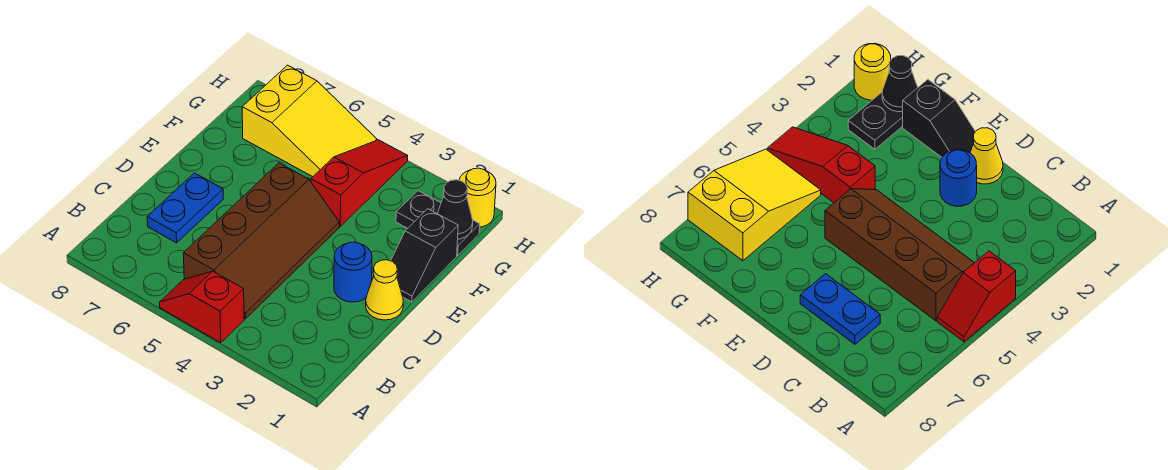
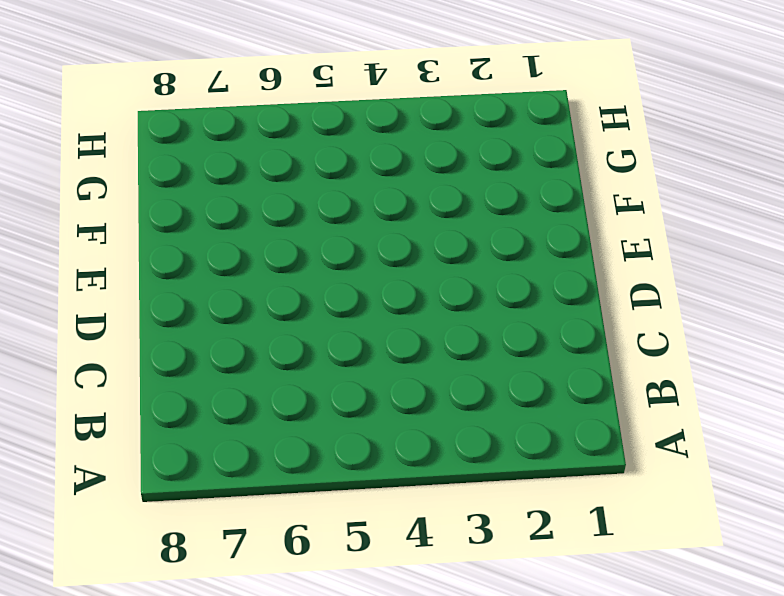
none -> red 1x2 slope [160,271,244,343]
none -> brown 2x4 slope [183,163,339,319]

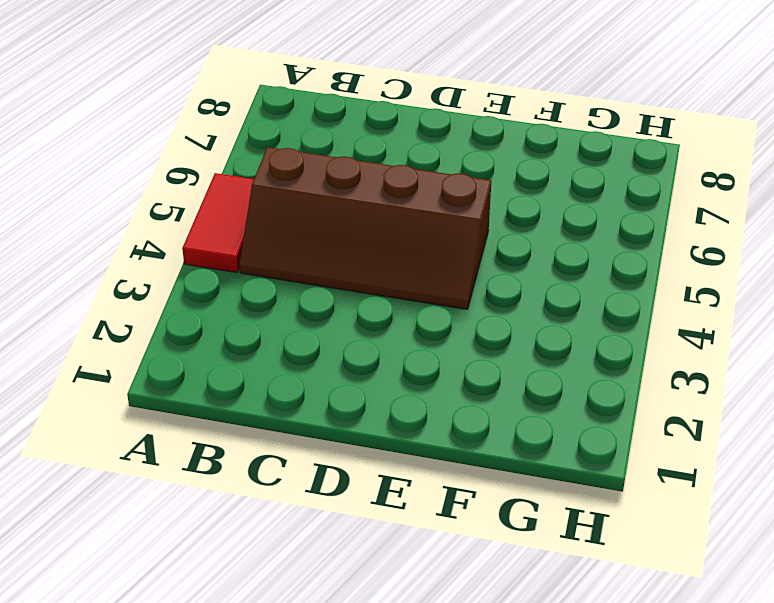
red 1x2 tile [182,173,254,273] -> red 1x2 slope [160,271,244,343]
none -> blue 1x2 plate [147,173,223,243]
none -> yellow 1x1 cone [366,260,403,320]

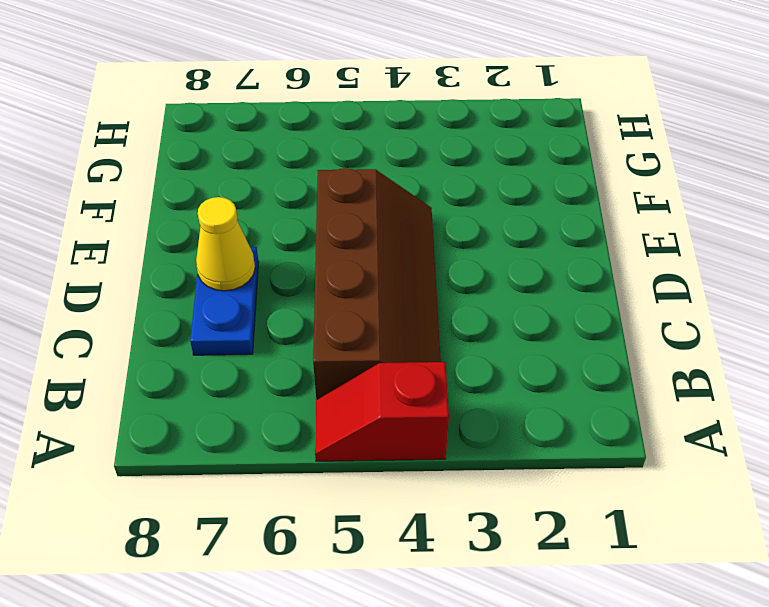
yellow 1x1 cone [196,197,255,291] -> yellow 1x1 cone moved to [366,260,403,320]
none -> blue 1x1 round brick [334,242,372,302]
none -> black 1x2 slope [391,209,458,302]

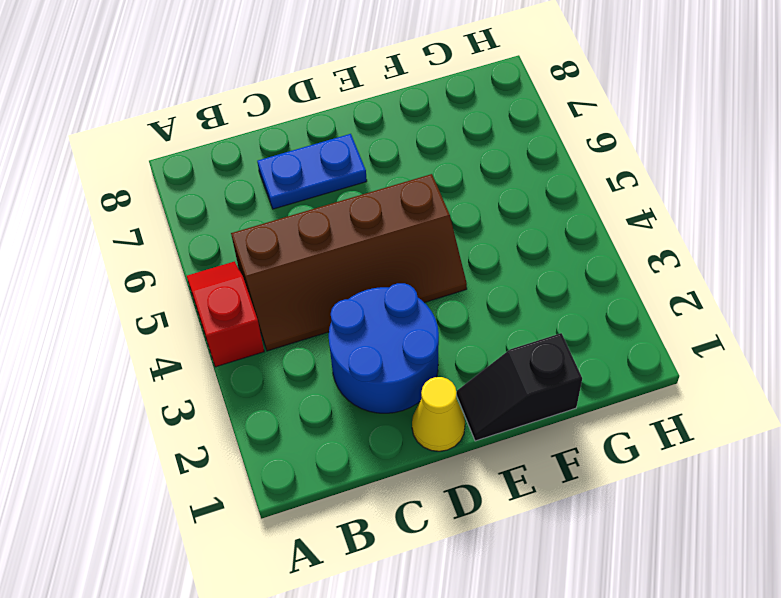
blue 2x2 round brick [329,283,439,413] -> blue 1x1 round brick [334,242,372,302]
none -> red 1x3 slope [311,140,408,226]
none -> black 1x2 plate [396,191,480,255]

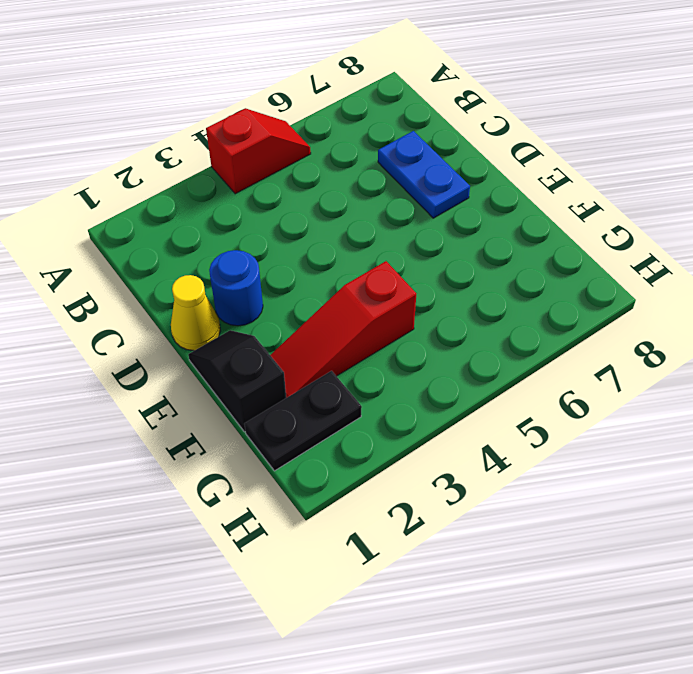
red 1x3 slope [270,261,416,398] -> red 1x3 slope turned to [311,140,408,226]
none -> brown 2x4 slope [183,163,339,319]
none -> yellow 2x3 slope [242,65,377,177]

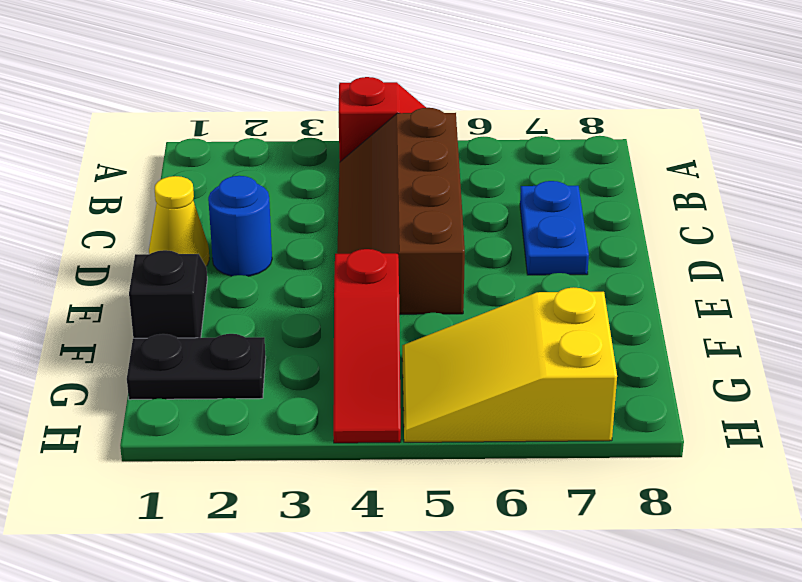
none -> yellow 1x1 round brick [459,168,496,227]
none -> black 1x1 cone [437,180,473,239]

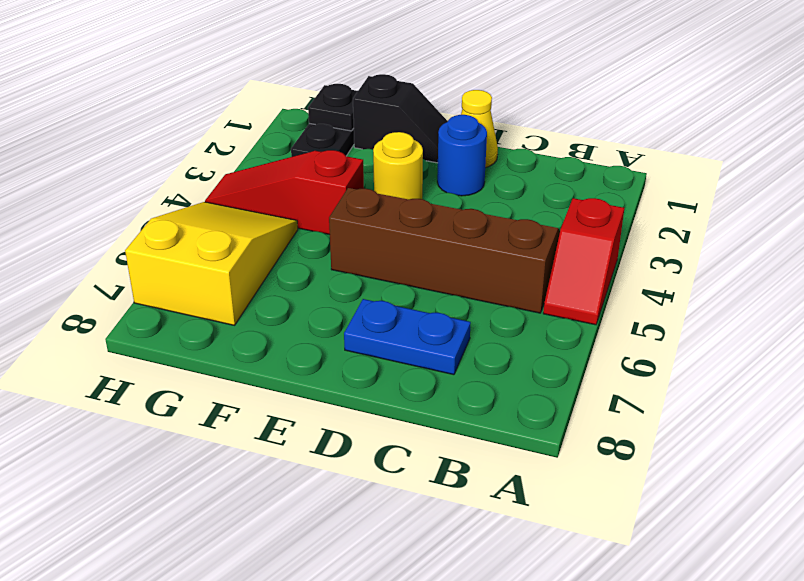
yellow 1x1 round brick [373,132,423,199] -> yellow 1x1 round brick moved to [459,168,496,227]
black 1x1 plate [308,84,358,131] -> black 1x1 cone [437,180,473,239]

